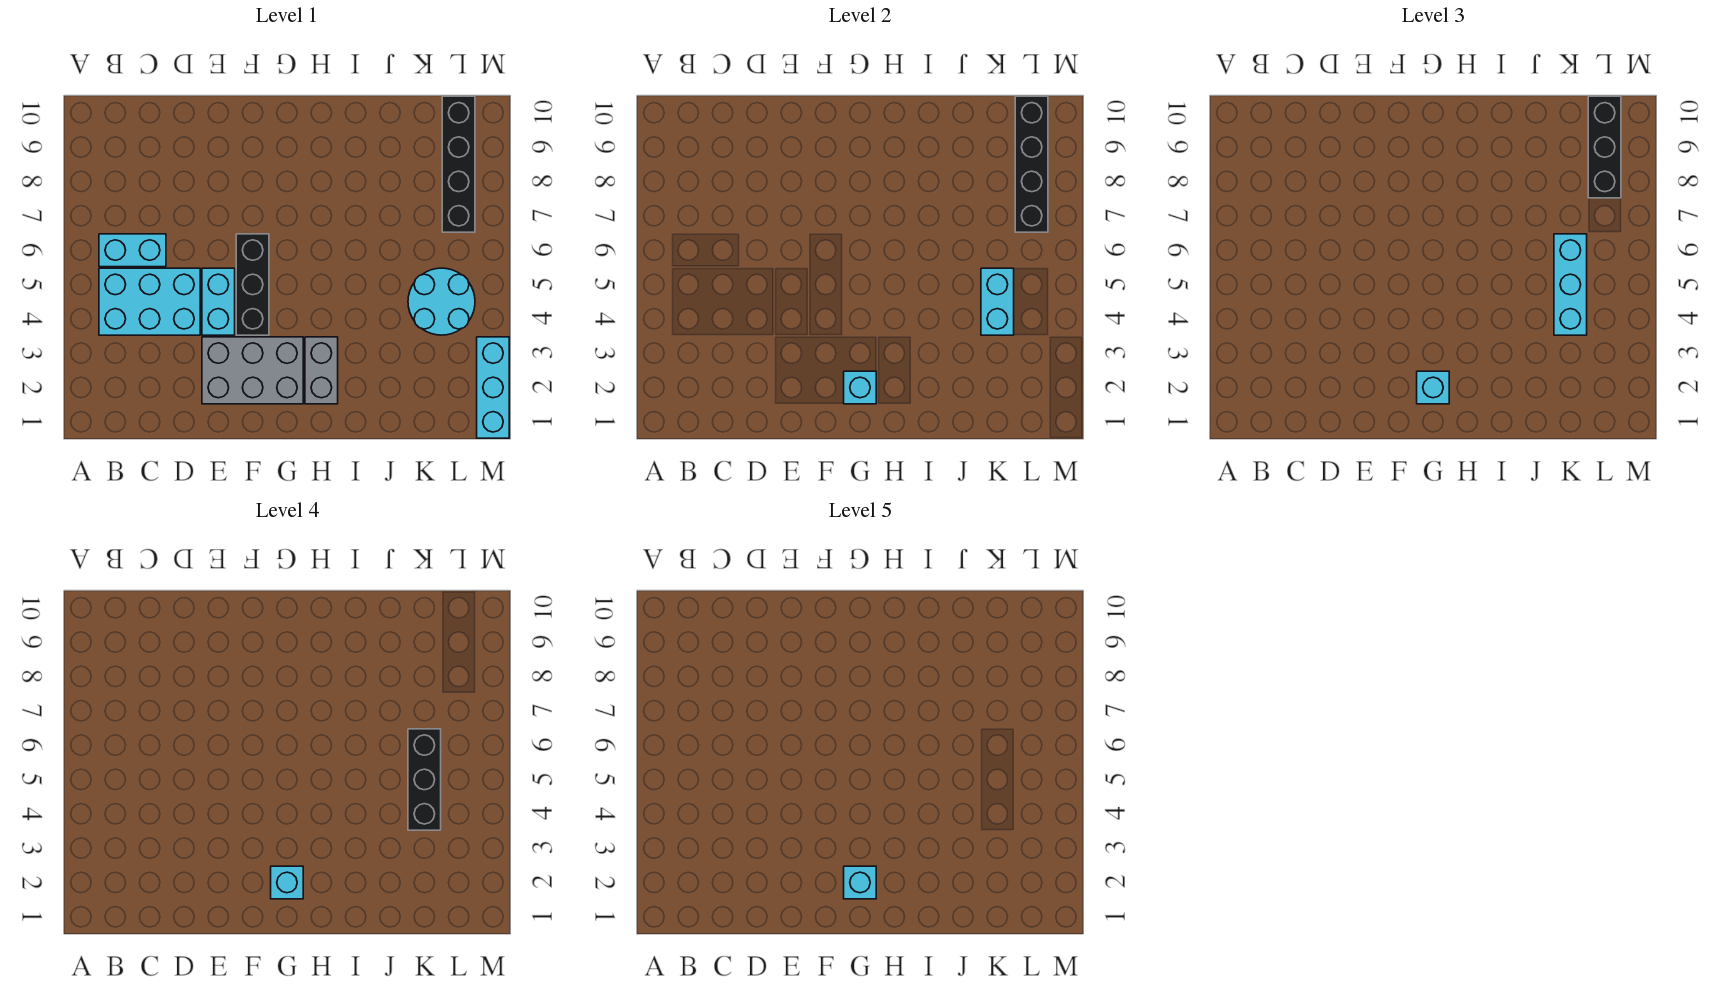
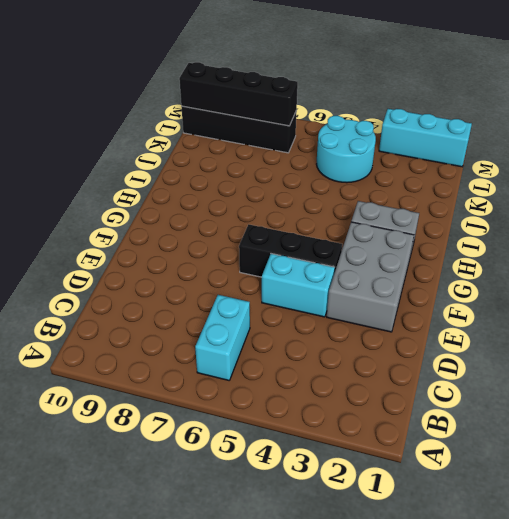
none -> cyan 2x3 brick [99,268,200,335]
none -> cyan 1x1 brick [844,371,876,404]
none -> cyan 1x2 brick [981,268,1014,335]

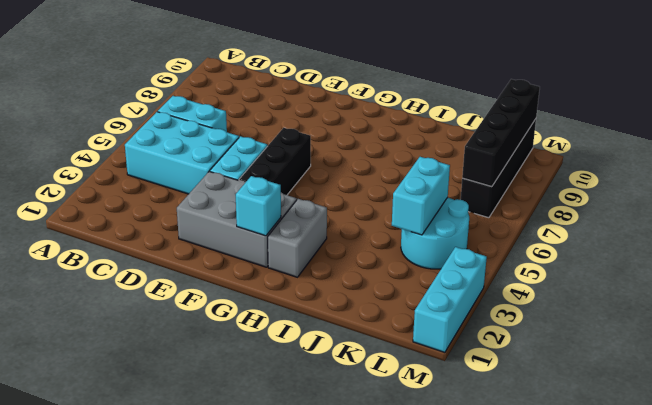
none -> cyan 1x1 brick [1417,371,1449,404]
none -> cyan 1x3 brick [1554,234,1587,335]
none -> black 1x3 brick [1588,96,1621,198]

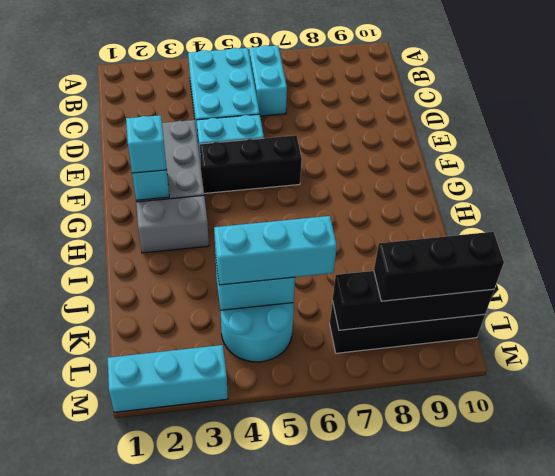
none -> cyan 1x1 brick [271,866,303,899]
none -> black 1x3 brick [408,729,441,830]
none -> cyan 1x1 brick [844,866,876,899]

